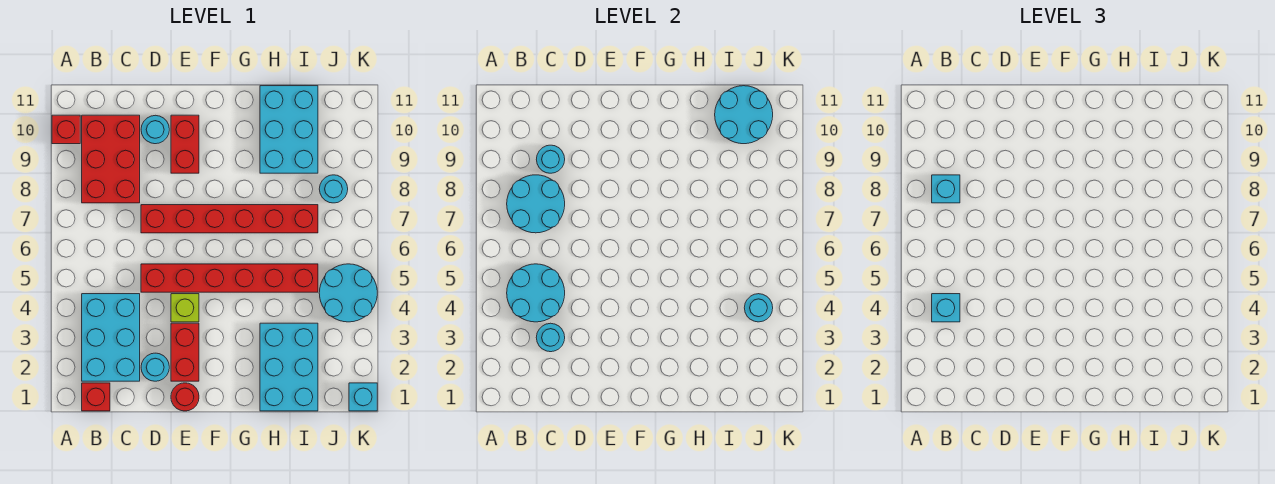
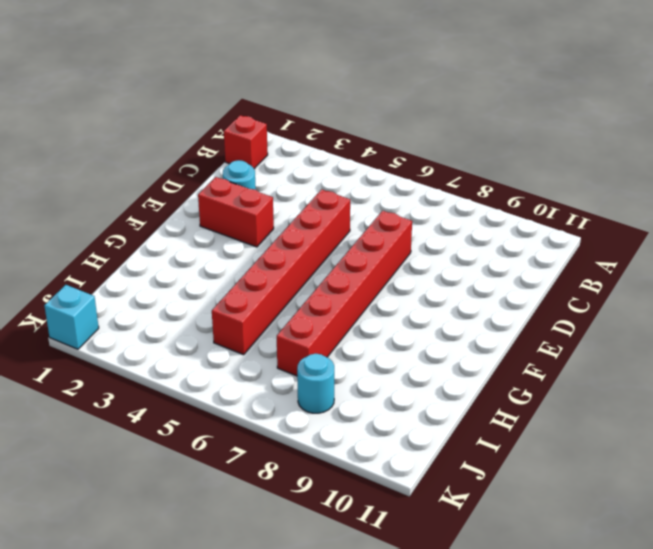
none -> red 1x1 brick [52,115,80,144]
none -> cyan 2x3 brick [82,294,140,381]
none -> red 2x3 brick [82,115,140,203]

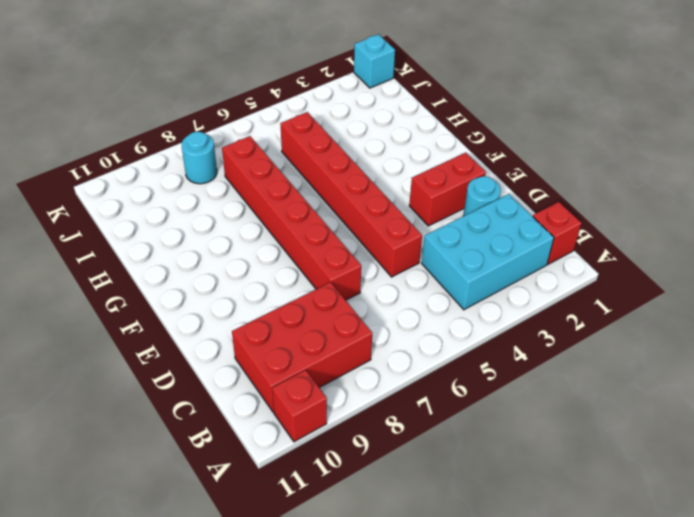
none -> cyan 1x1 round brick [141,115,169,144]
none -> red 1x1 round brick [171,383,199,411]
none -> lime 1x1 brick [171,294,199,322]

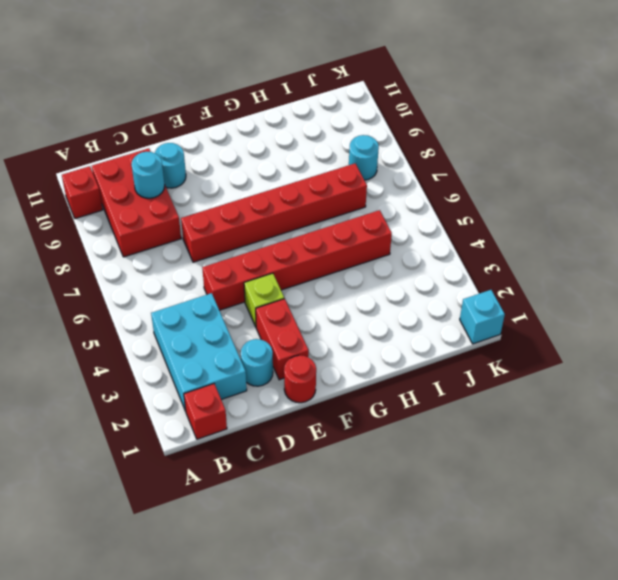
none -> red 1x2 brick [171,115,199,173]
none -> cyan 2x3 brick [260,323,318,411]
none -> cyan 2x3 brick [260,86,318,173]

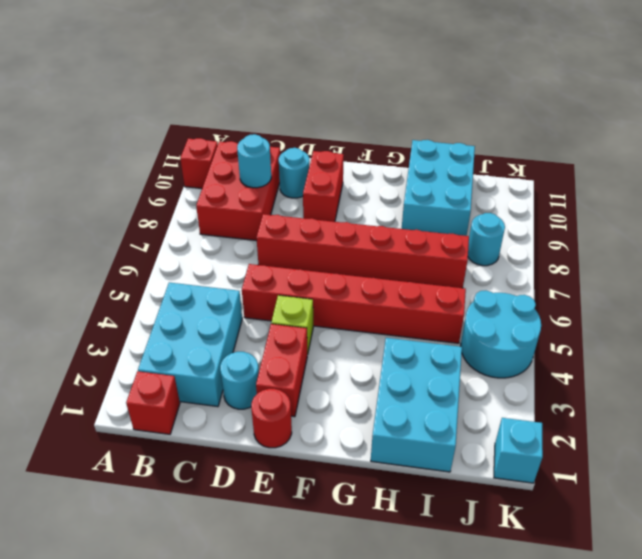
none -> cyan 2x2 round brick [507,264,565,322]
none -> cyan 2x2 round brick [507,175,565,233]
none -> cyan 1x1 round brick [536,323,565,352]

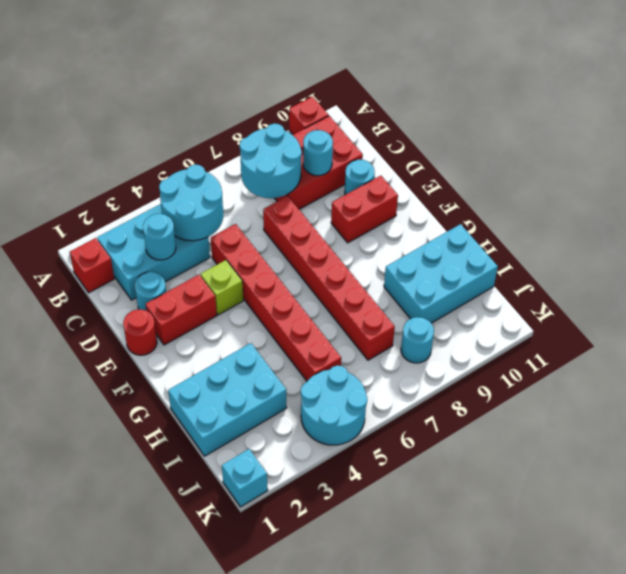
none -> cyan 2x2 round brick [715,86,773,144]
none -> cyan 1x1 round brick [744,294,773,322]
none -> cyan 1x1 brick [932,294,960,322]

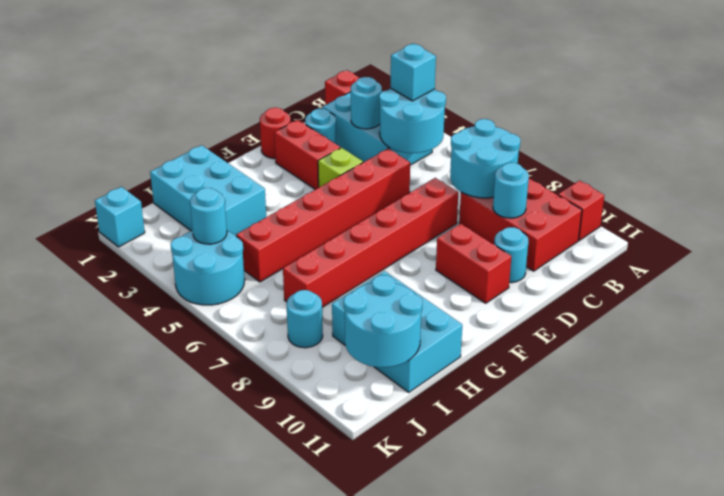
none -> cyan 1x1 brick [932,175,960,203]

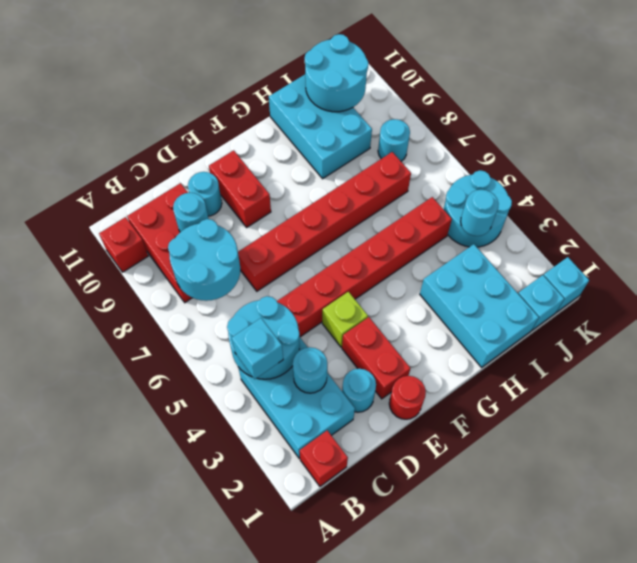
cyan 1x1 brick [518,275,564,330] -> cyan 1x1 brick moved to [932,175,960,203]

